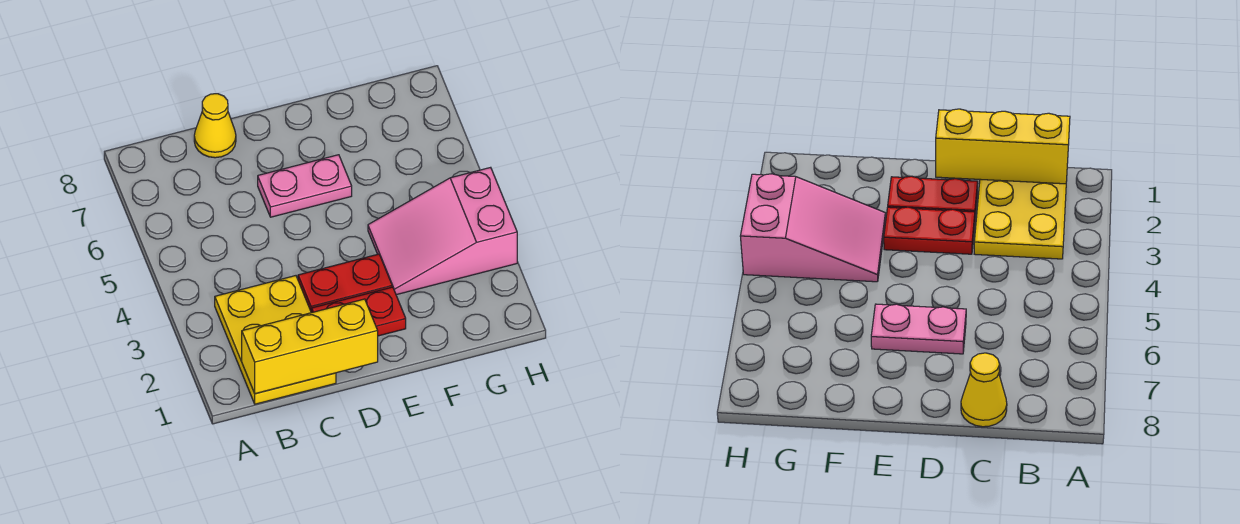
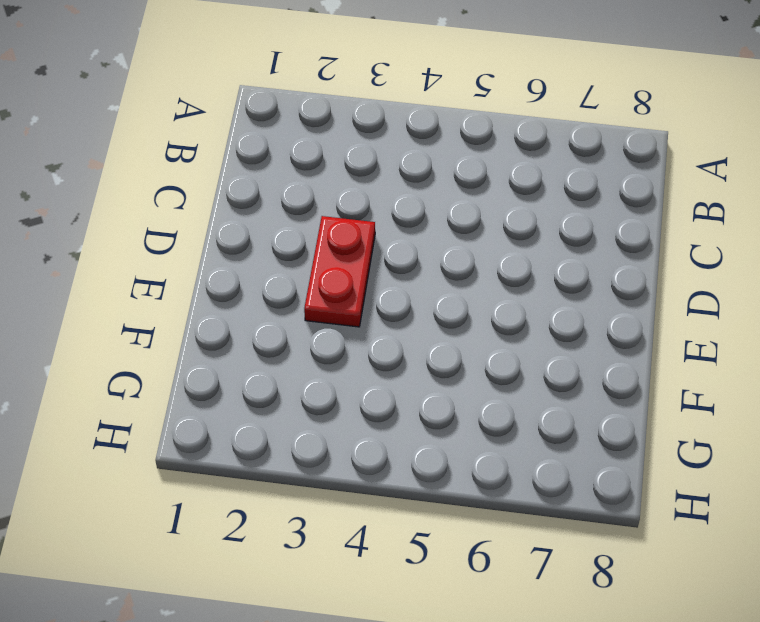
none -> yellow 2x3 plate [215,276,336,404]
none -> yellow 1x1 cone [194,94,236,158]

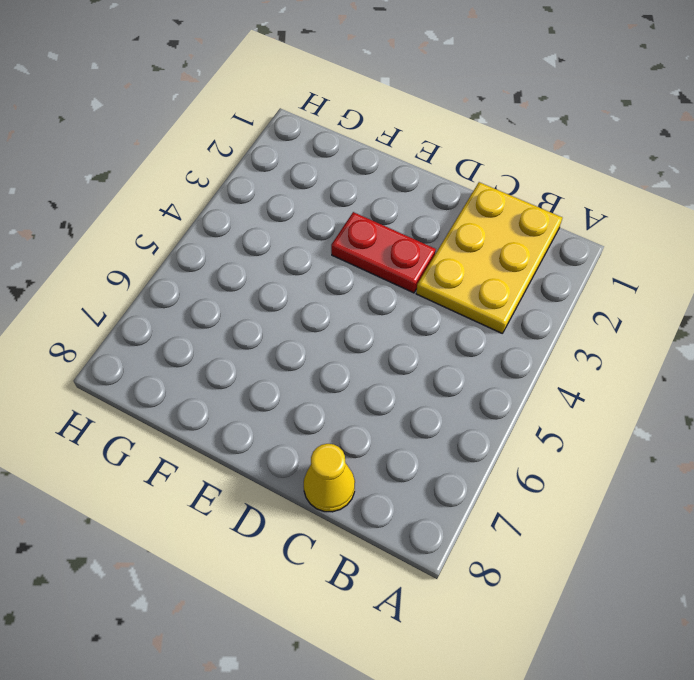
none -> red 1x2 plate [312,287,406,336]
none -> pink 1x2 plate [258,155,352,217]

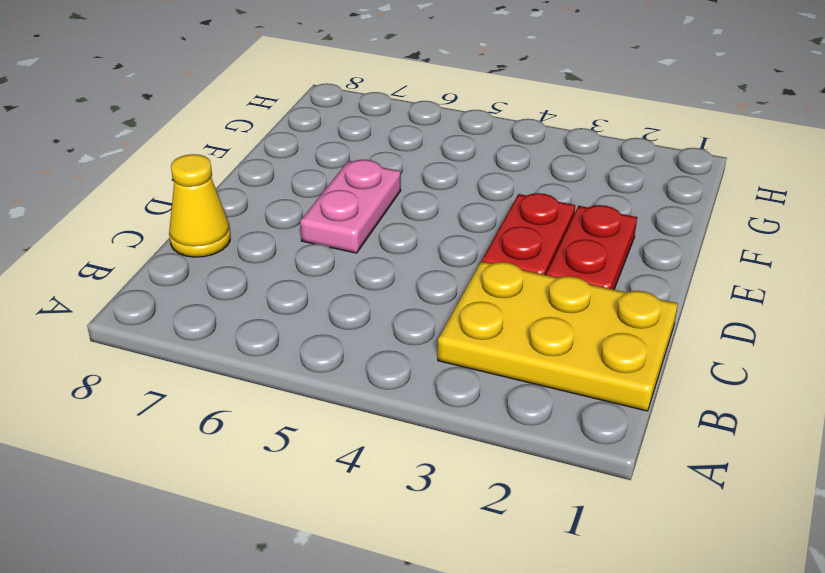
none -> pink 2x3 slope [368,167,517,295]
none -> yellow 1x3 brick [242,299,378,394]

